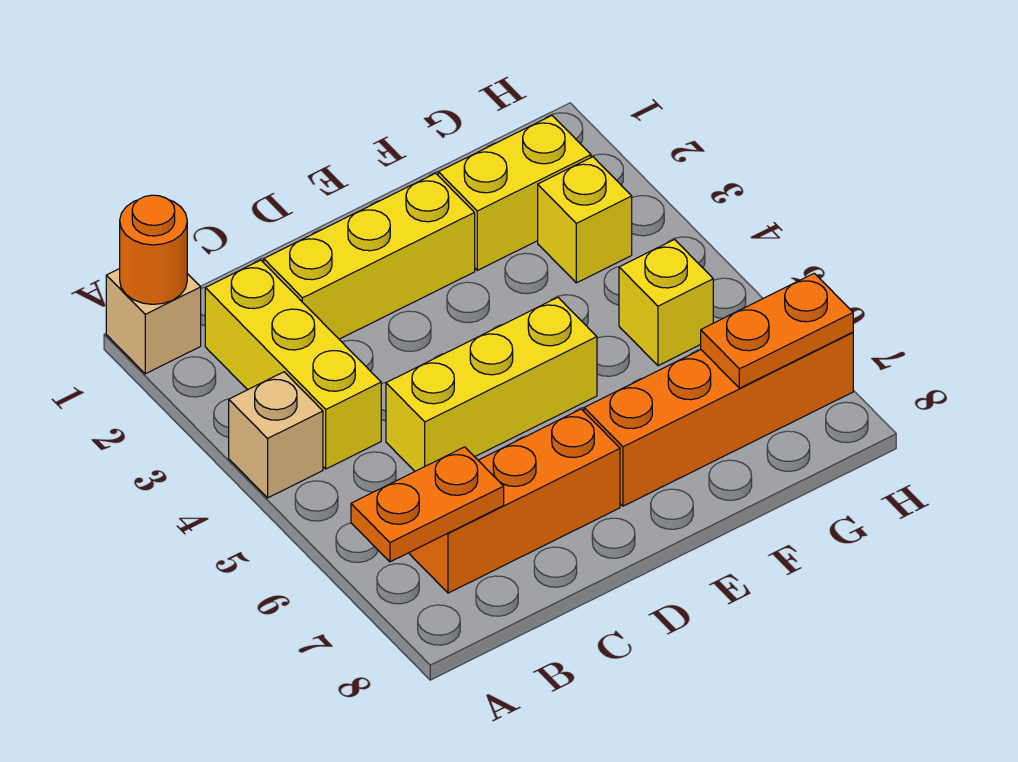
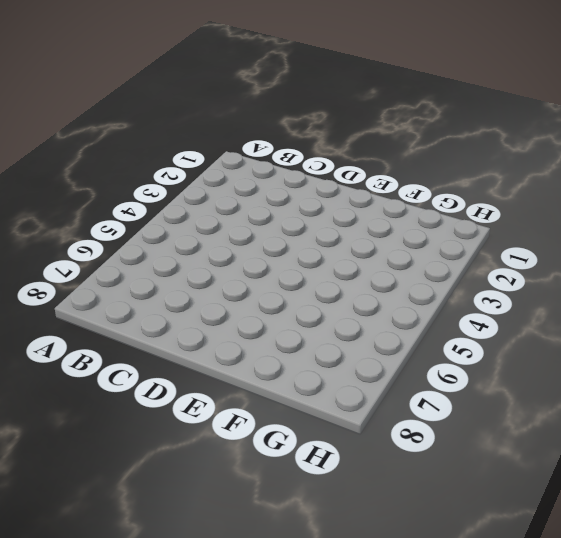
none -> tan 1x1 brick [106,269,201,374]
none -> tan 1x1 brick [229,372,323,498]
none -> yellow 1x3 brick [205,260,381,469]

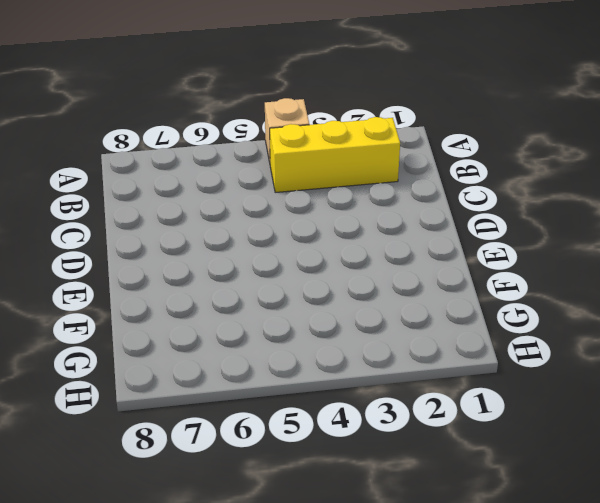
none -> tan 1x1 brick [106,269,201,374]
none -> orange 1x3 brick [409,409,620,593]
none -> yellow 1x3 brick [264,173,475,339]

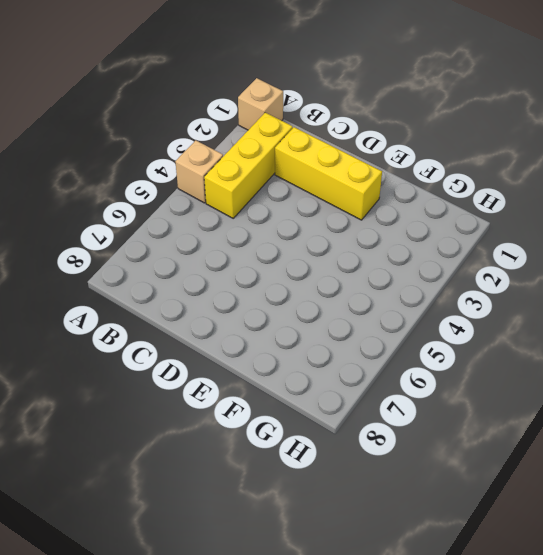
none -> orange 1x3 brick [409,409,620,593]
none -> yellow 1x3 brick [386,298,597,471]
none -> orange 1x4 brick [584,332,853,506]

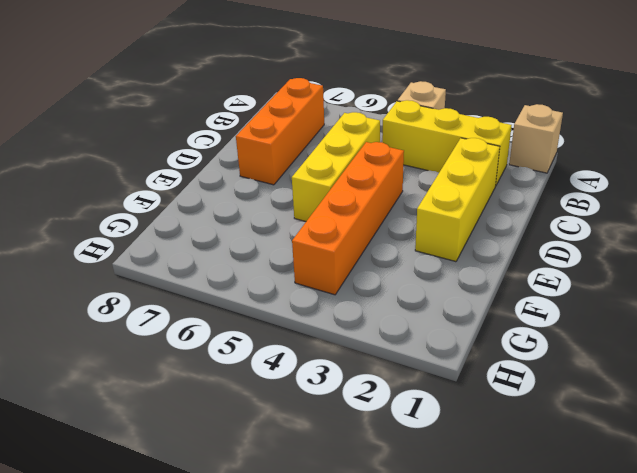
orange 1x4 brick [292,142,404,295] -> orange 1x4 brick moved to [584,332,853,506]
none -> yellow 1x2 brick [438,116,591,270]
none -> yellow 1x1 brick [538,157,632,283]
none -> yellow 1x1 brick [619,240,713,366]

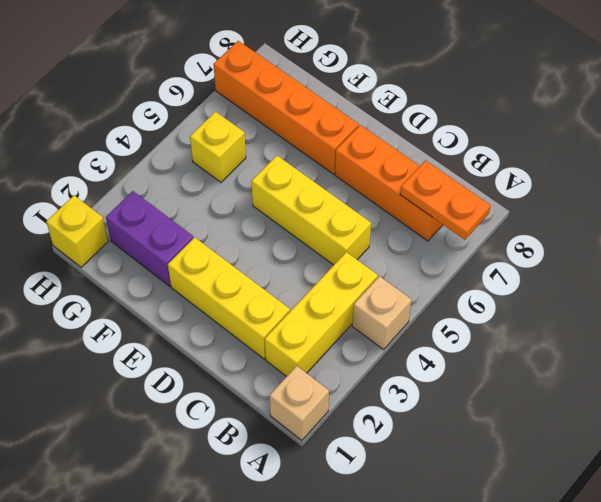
purple 1x2 brick [106,191,193,286] -> yellow 1x2 brick [438,116,591,270]
yellow 1x1 brick [46,195,108,267] -> yellow 1x1 brick moved to [538,157,632,283]
none -> orange 1x1 round brick [120,195,187,304]
none -> orange 1x2 plate [701,273,853,388]

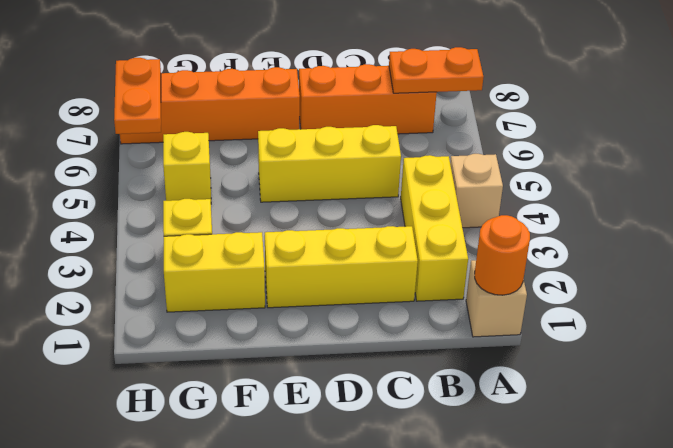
orange 1x2 plate [114,58,161,134] -> orange 1x2 plate turned to [701,273,853,388]

